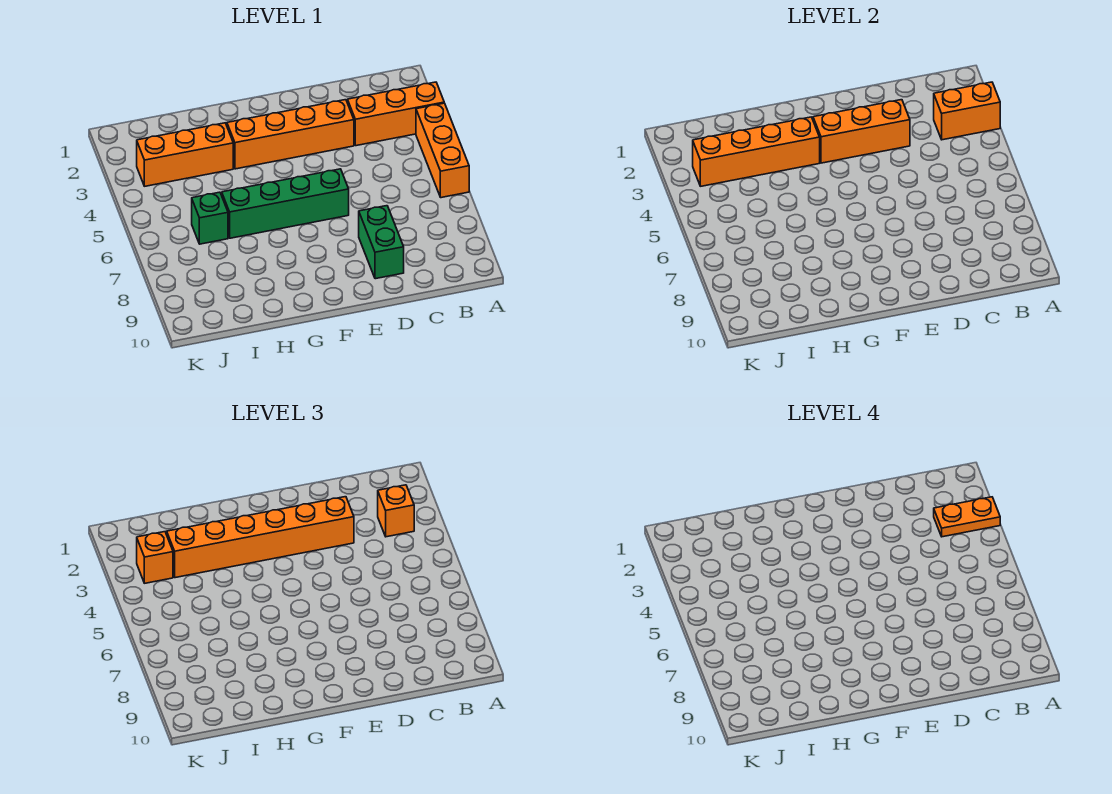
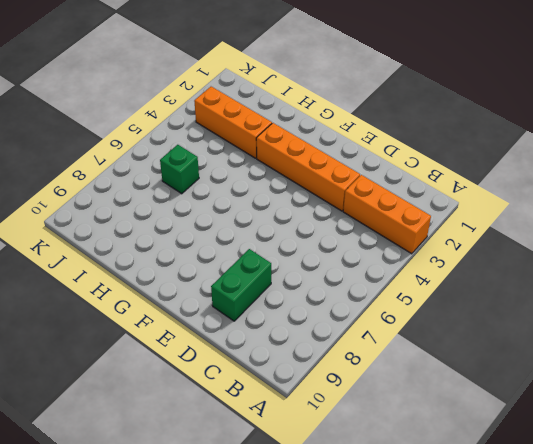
none -> orange 1x3 brick [416,103,469,198]
none -> green 1x4 brick [222,169,349,238]
none -> orange 1x2 brick [934,82,1000,140]

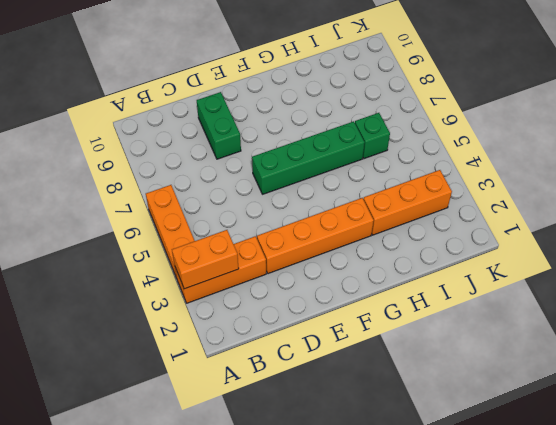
none -> orange 1x3 brick [813,100,910,163]
none -> orange 1x4 brick [693,117,820,186]
none -> orange 1x1 brick [378,485,414,537]

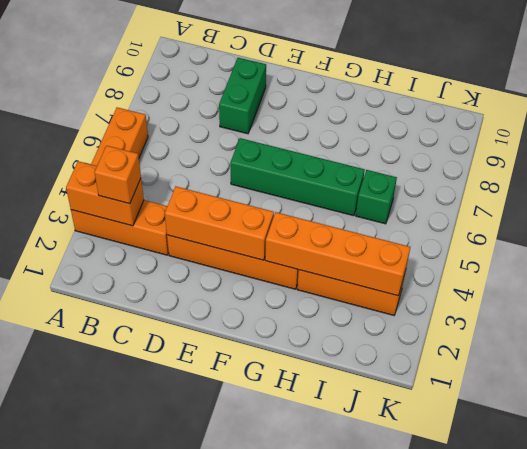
none -> orange 1x6 brick [167,497,354,578]
none -> orange 1x1 brick [137,532,173,583]
none -> orange 1x2 plate [934,497,1000,537]

